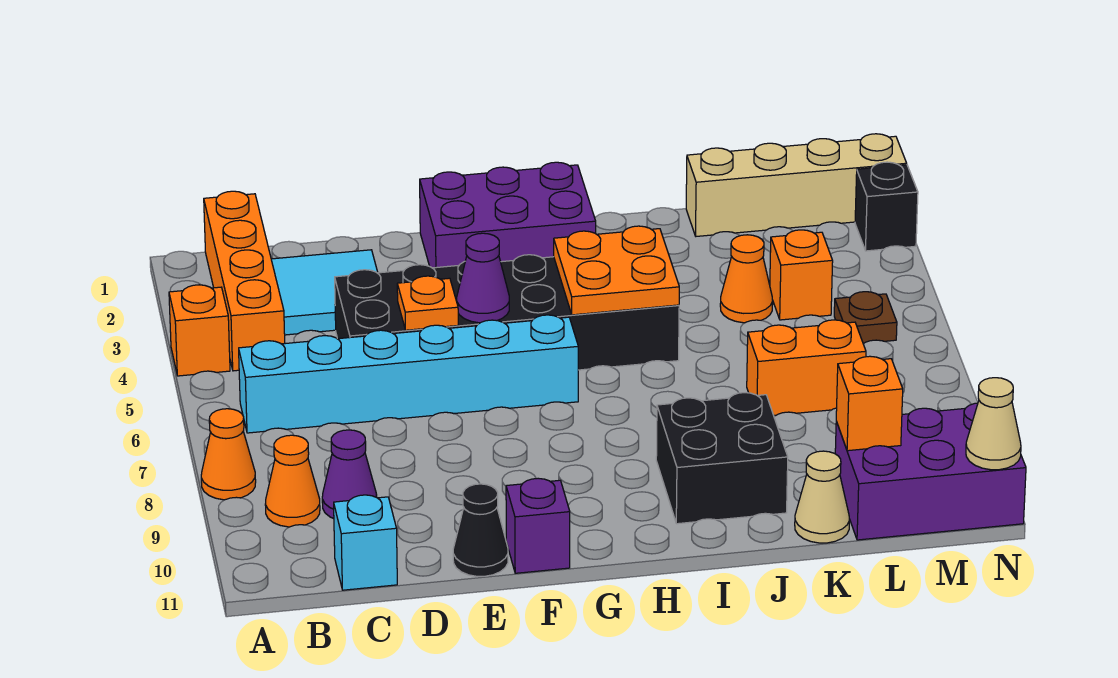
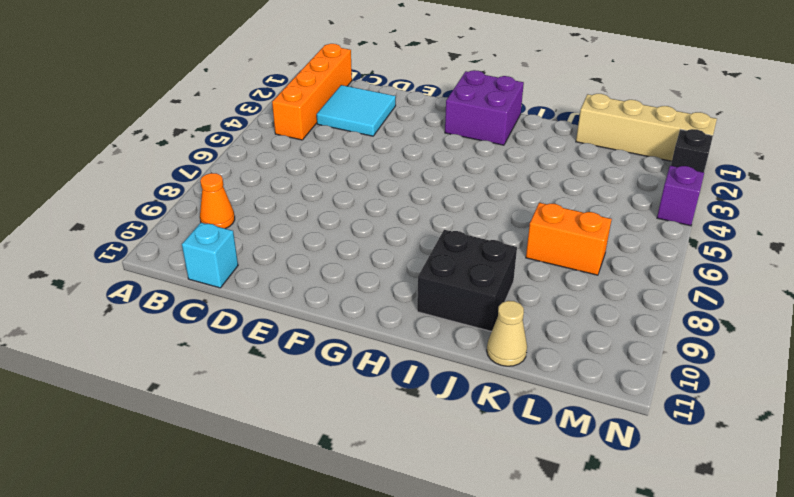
purple 2x2 brick [445,70,524,145] -> purple 2x3 brick [420,162,596,268]
purple 1x1 brick [657,166,704,226] -> purple 1x1 brick moved to [506,478,570,573]
none -> orange 1x1 brick [169,285,230,376]
none -> orange 1x1 cone [201,409,256,500]
none -> cyan 1x6 brick [239,315,578,433]

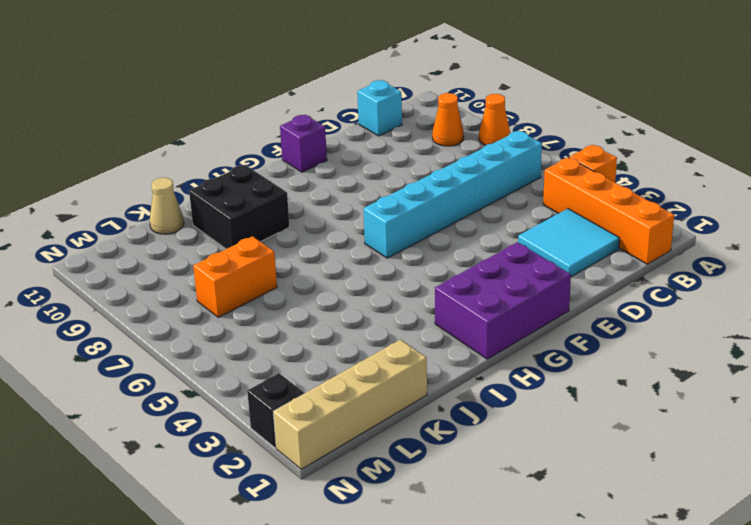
none -> purple 1x1 cone [322,430,377,519]
none -> black 2x6 brick [335,255,679,370]
none -> black 1x1 cone [453,484,508,576]

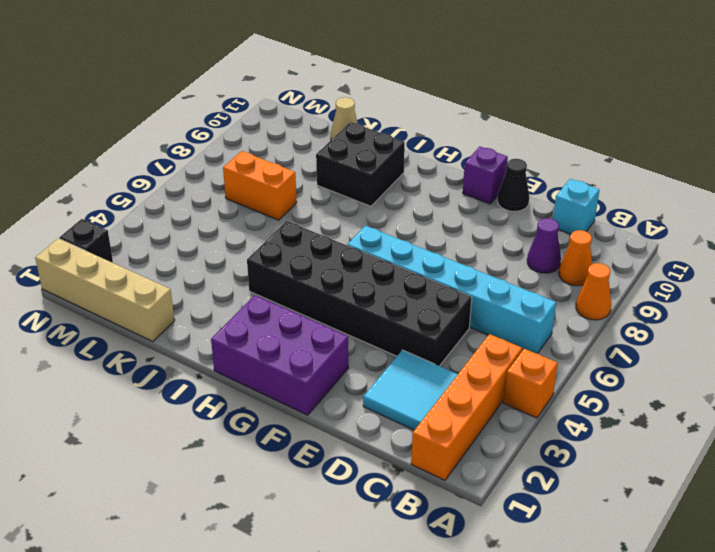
none -> orange 1x1 cone [720,235,773,323]
none -> orange 1x1 brick [770,230,833,320]
none -> purple 2x3 brick [835,403,1026,540]

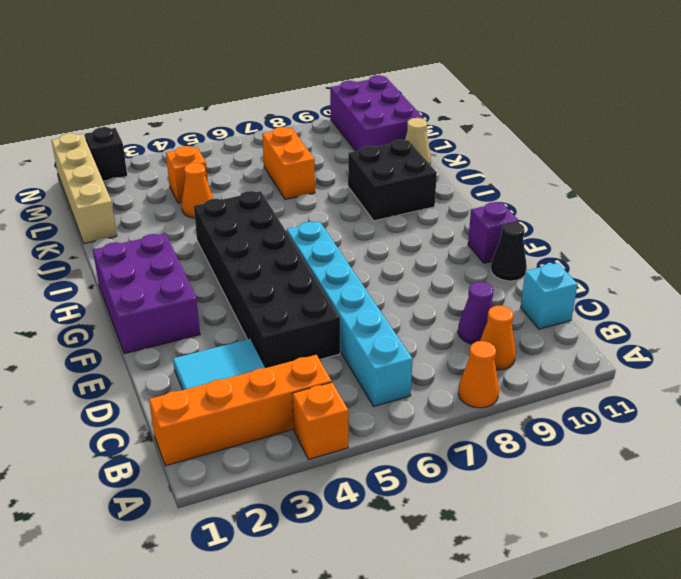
none -> brown 1x1 plate [834,292,897,343]
none -> orange 1x1 plate [397,276,458,330]
none -> purple 1x1 cone [457,233,509,323]

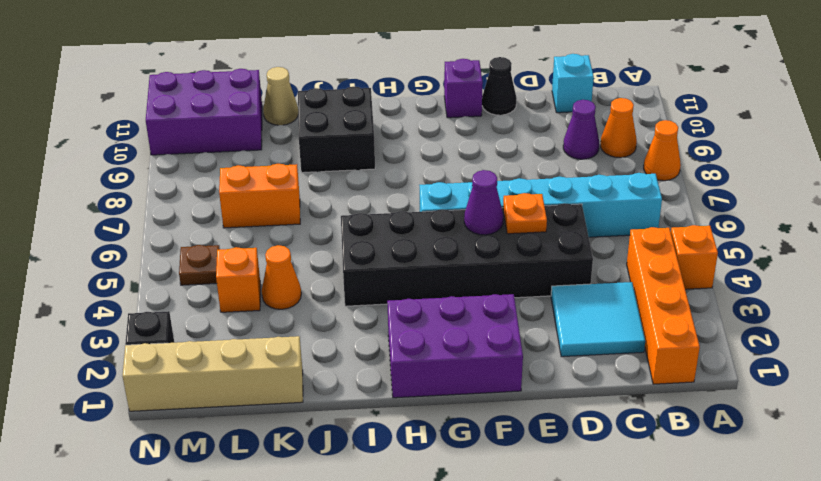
none -> orange 2x2 plate [554,226,679,315]
none -> orange 1x1 brick [836,356,903,451]
none -> tan 1x1 cone [966,378,1021,470]

